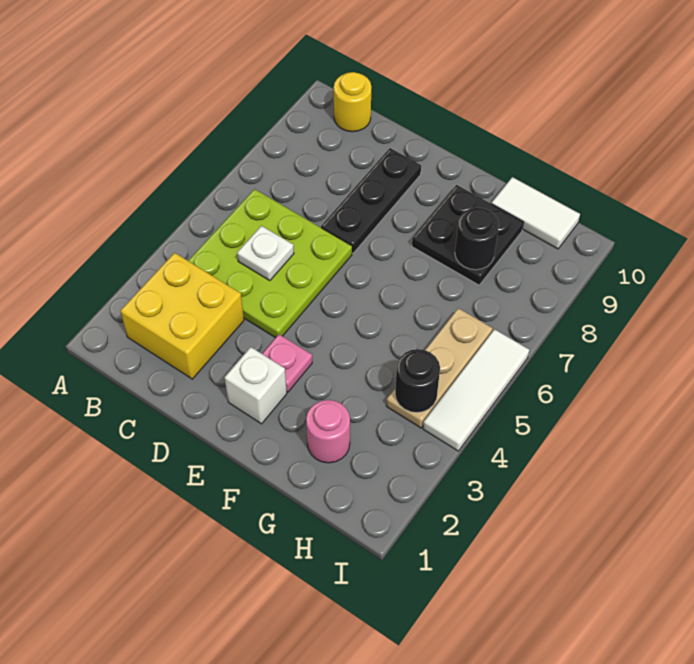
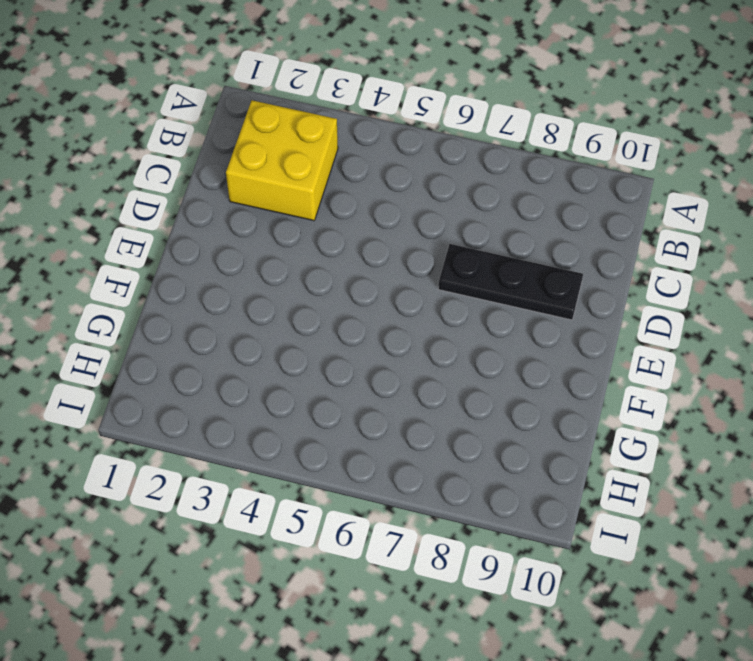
none -> lime 3x3 plate [188,189,352,338]
none -> yellow 1x1 round brick [334,72,371,132]
none -> white 1x1 brick [225,347,287,424]

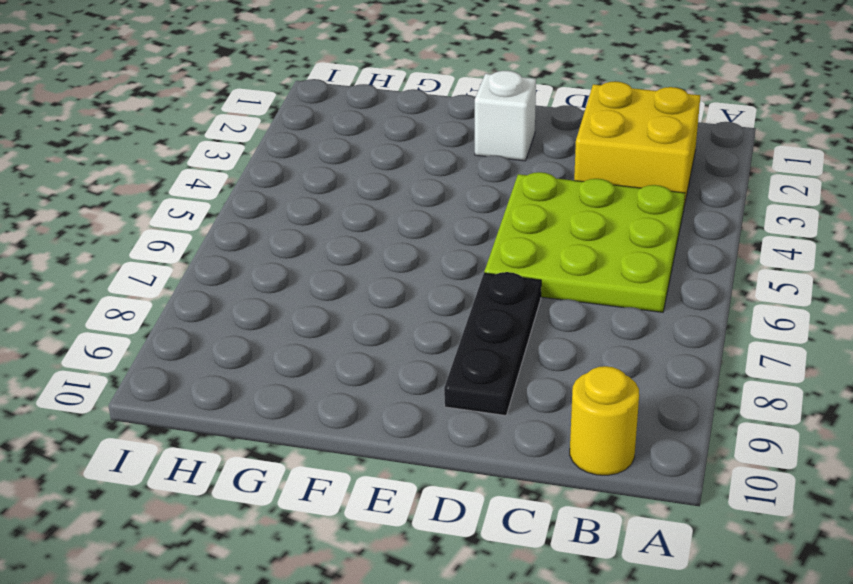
none -> pink 1x1 plate [262,334,312,392]
none -> black 2x2 plate [412,185,524,285]
none -> pink 1x1 round brick [306,400,350,463]

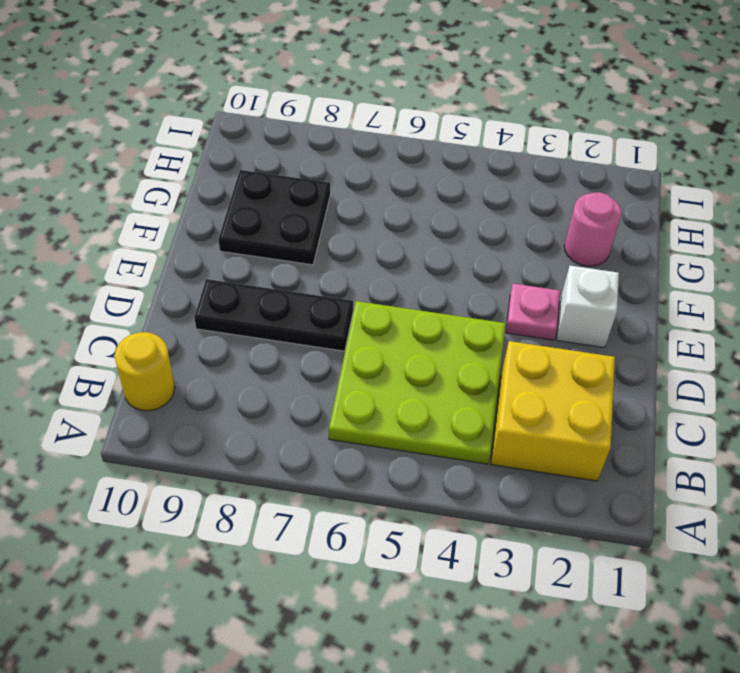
none -> white 1x2 tile [492,177,580,249]
none -> tan 1x3 plate [386,308,493,428]
none -> white 1x3 tile [423,329,529,451]

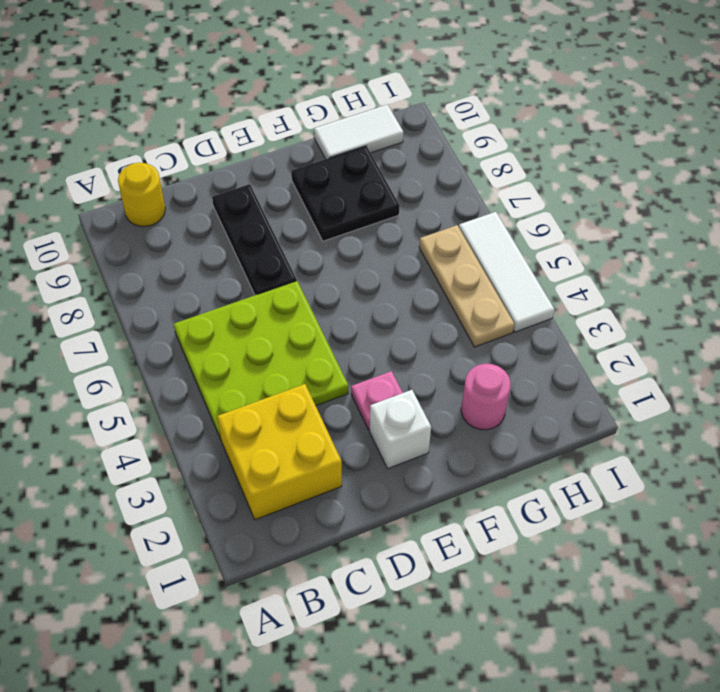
none -> white 1x1 plate [237,226,294,281]
none -> black 1x1 round brick [455,208,499,270]
none -> black 1x1 round brick [395,349,440,413]

